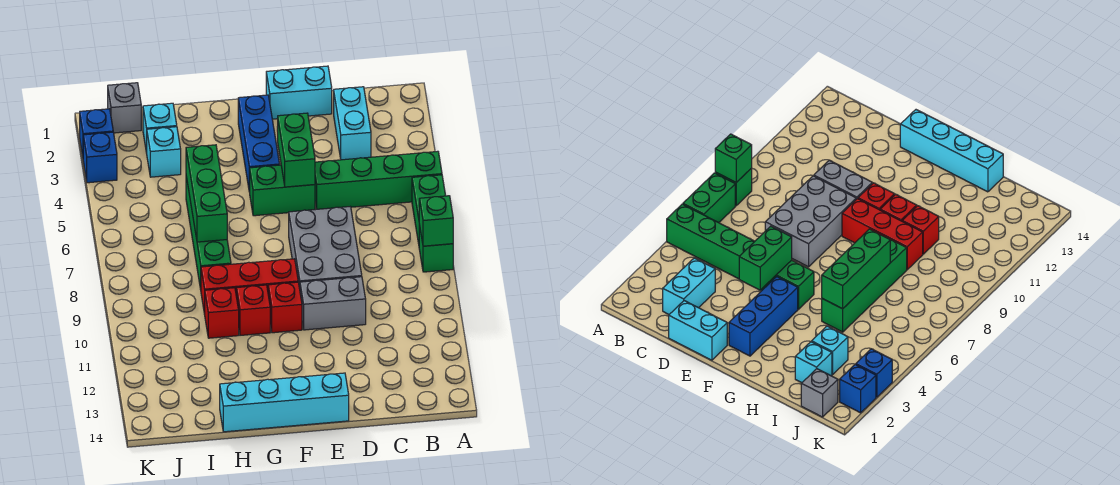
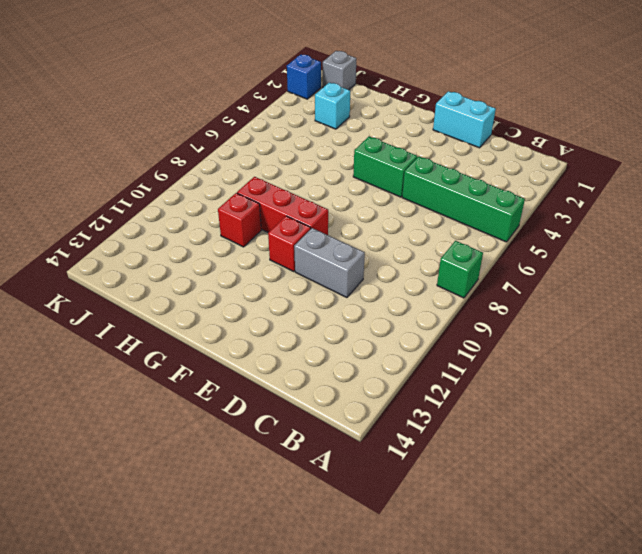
none -> green 1x2 brick [412,175,446,244]
none -> cyan 1x2 brick [334,87,371,160]
none -> grey 2x3 brick [289,207,362,288]

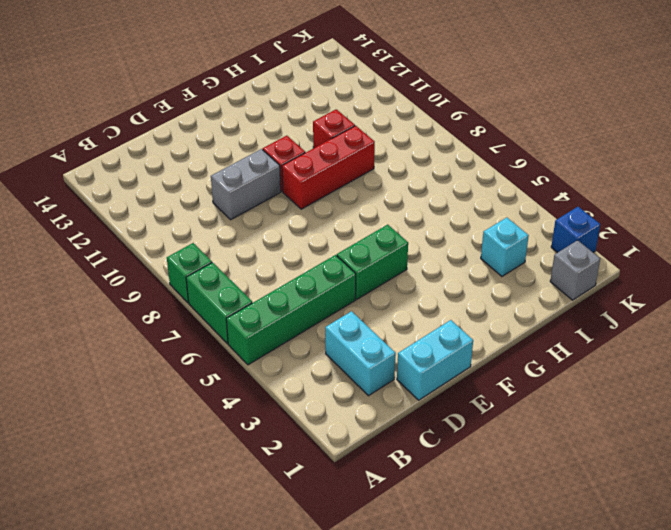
none -> grey 2x3 brick [289,207,362,288]
none -> cyan 1x4 brick [220,373,349,432]
none -> blue 1x3 brick [238,95,280,192]

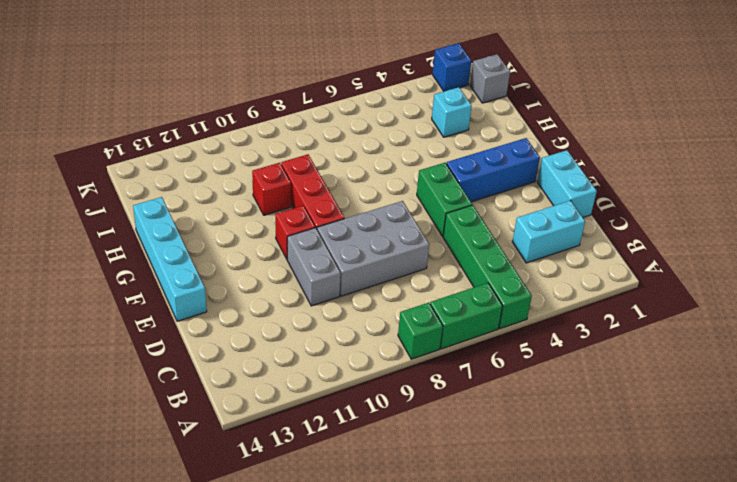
none -> red 1x1 brick [236,285,270,335]
none -> green 1x4 brick [186,176,231,289]
none -> cyan 1x1 brick [143,103,177,153]

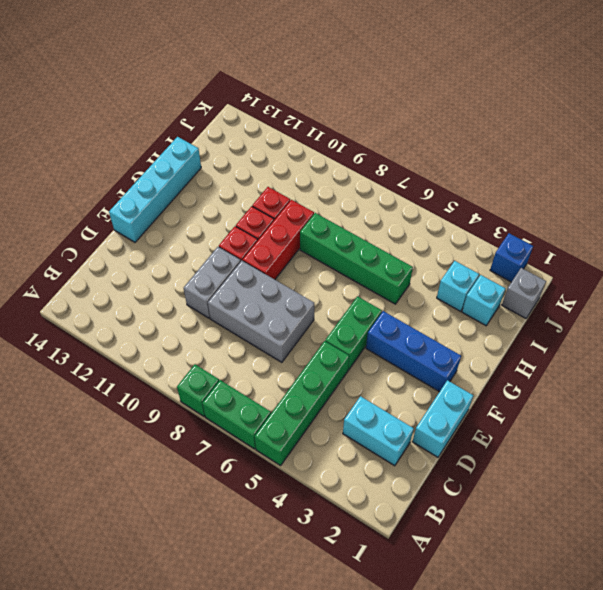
none -> blue 1x1 brick [83,132,117,183]
none -> green 1x1 brick [419,196,453,246]
none -> green 1x2 brick [278,113,315,187]

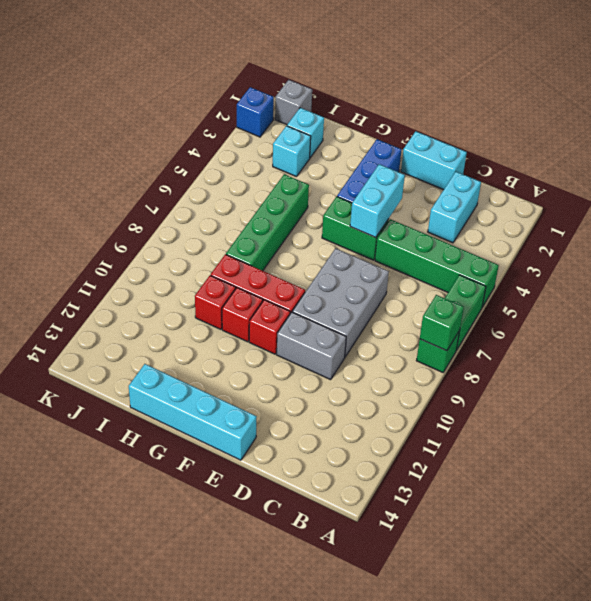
cyan 1x2 brick [350,164,405,238] -> green 1x2 brick [278,113,315,187]
none -> blue 1x1 brick [83,132,117,183]
none -> green 1x3 brick [186,145,227,242]

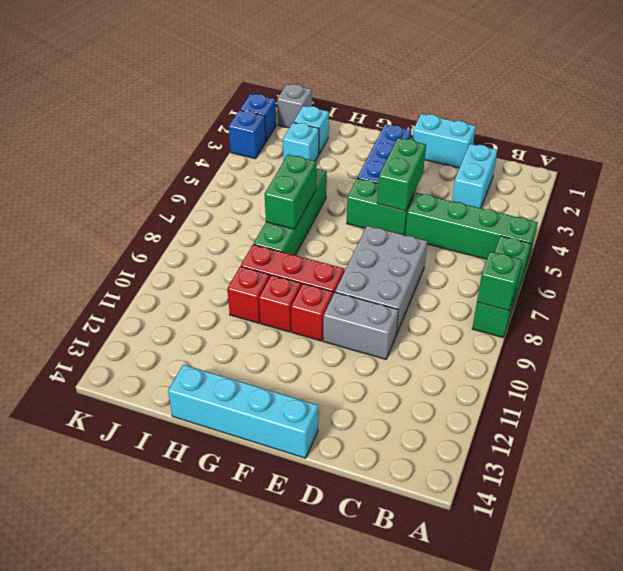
green 1x2 brick [265,155,316,229] -> green 1x3 brick [186,145,227,242]

